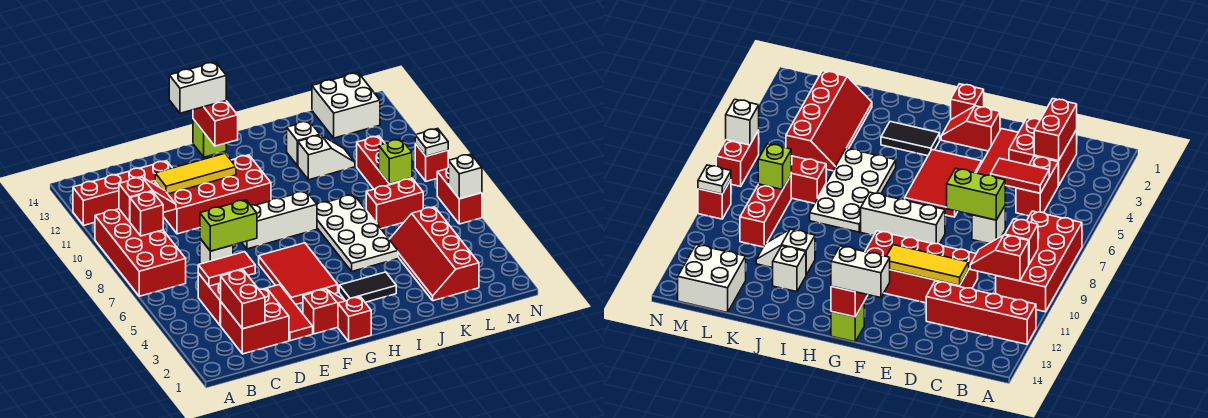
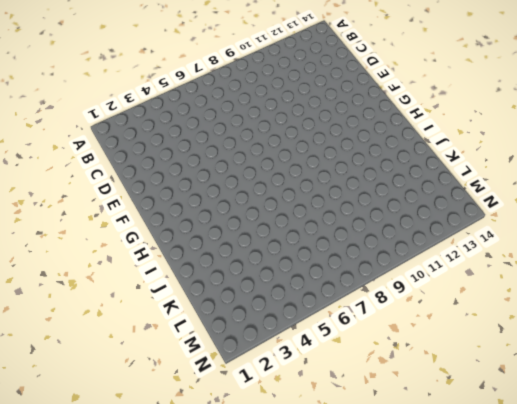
none -> red 2x4 brick [95,209,186,296]
none -> red 1x4 brick [73,161,172,225]
none -> red 2x2 brick [221,289,289,354]
none -> red 1x2 brick [198,273,221,326]

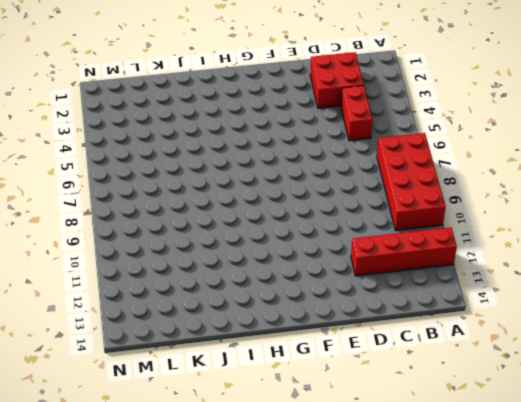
none -> white 1x1 brick [200,239,233,264]
none -> red 2x4 brick [155,155,271,234]
none -> red 1x3 tile [265,285,313,341]
none -> red 1x2 slope [303,289,345,334]

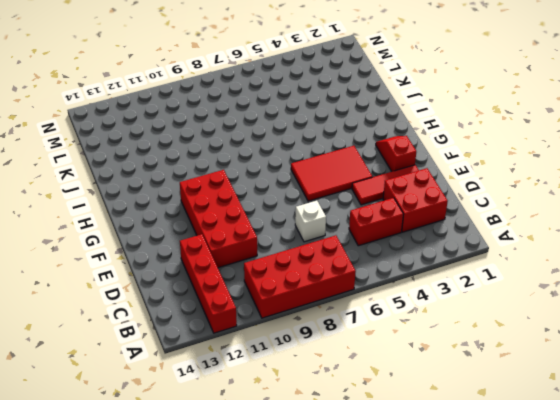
none -> white 1x3 brick [242,191,317,249]
none -> red 1x1 brick [338,297,371,342]
none -> lime 1x1 brick [193,119,226,157]
none -> black 1x2 tile [339,272,396,302]

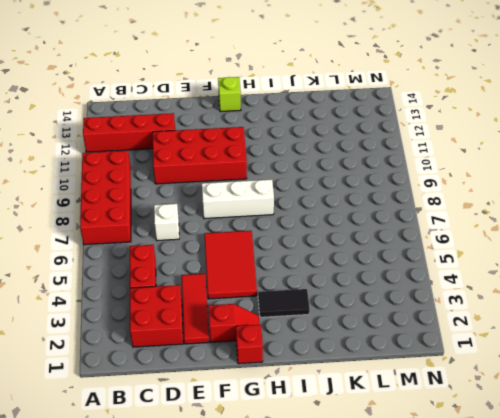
none -> white 2x4 plate [317,195,398,271]
none -> white 1x2 slope [298,135,355,180]
none -> white 1x1 brick [287,121,320,166]
none -> red 2x4 slope [389,207,479,301]

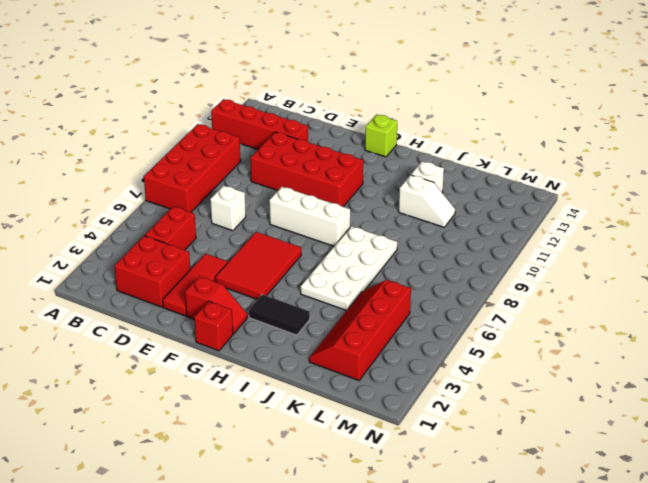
none -> red 1x2 brick [366,179,423,229]
none -> red 1x3 brick [357,136,412,189]
none -> white 2x2 brick [312,73,380,138]
none -> red 1x2 brick [437,167,482,224]

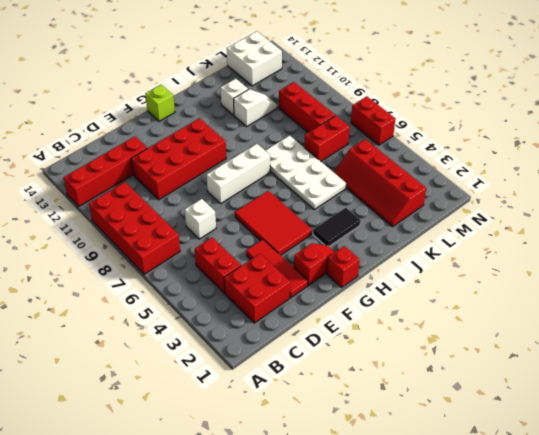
none -> red 1x1 brick [415,144,448,181]
none -> red 1x1 brick [130,192,163,236]
none -> red 1x2 slope [119,177,176,222]
none -> red 1x2 brick [221,270,265,329]

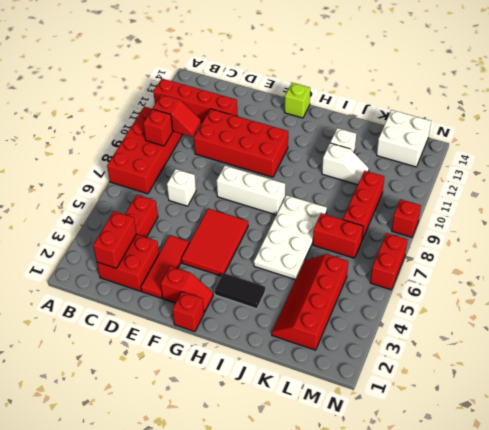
none -> red 1x2 tile [198,252,255,286]
none -> lime 1x2 brick [200,200,257,251]
none -> yellow 1x3 tile [155,153,236,194]
none -> red 1x2 brick [193,101,238,146]

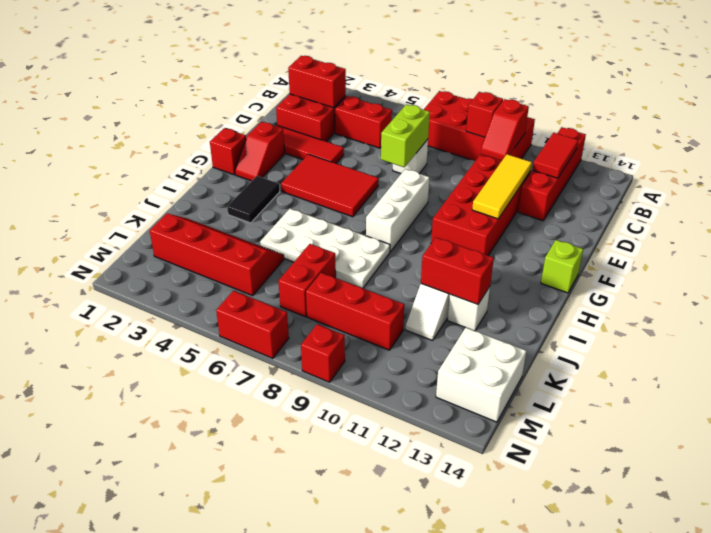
red 1x2 tile [533,133,578,178] -> red 1x2 tile moved to [198,252,255,286]
red 1x2 brick [421,238,494,304] -> red 1x2 brick moved to [193,101,238,146]
none -> lime 1x1 brick [379,139,412,184]
none -> white 1x1 brick [449,154,482,199]
none -> white 1x1 plate [415,128,448,156]
none -> white 1x2 brick [169,62,226,113]

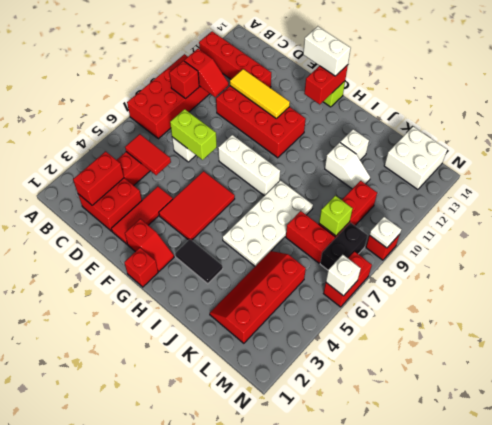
black 1x2 brick [320,223,368,270] -> none

